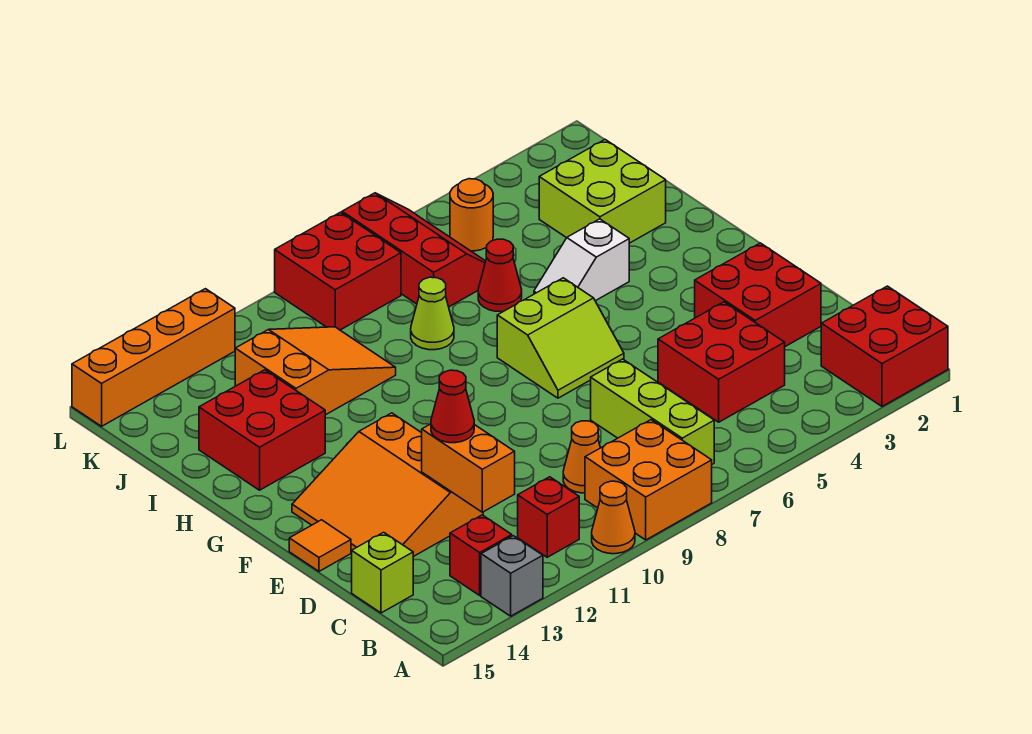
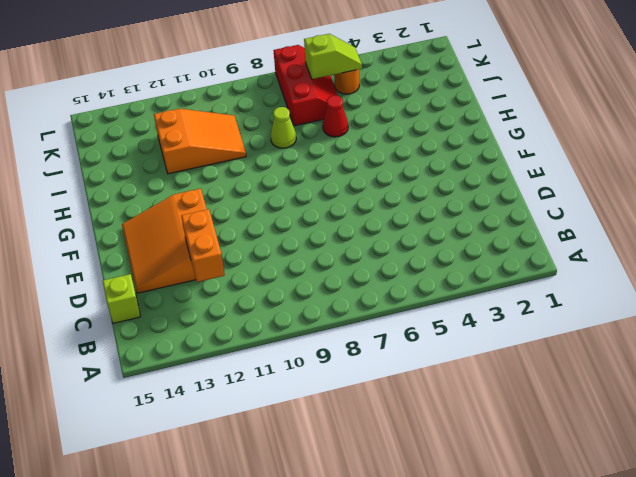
lime 1x2 slope [304,34,362,79] -> none
none -> red 2x2 brick [821,286,948,407]
none -> orange 2x2 brick [585,420,712,540]
none -> orange 1x1 cone [592,481,635,554]

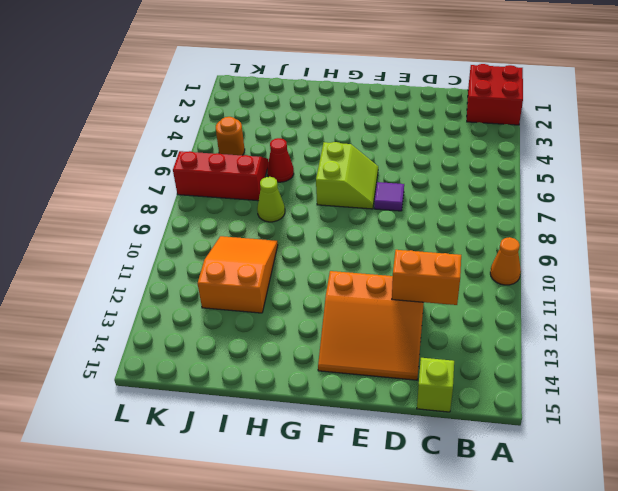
purple 1x1 tile [374,182,404,211] -> none
none -> orange 2x2 brick [585,420,712,540]
none -> grey 1x1 brick [481,536,543,616]
none -> lime 1x3 brick [591,359,714,464]

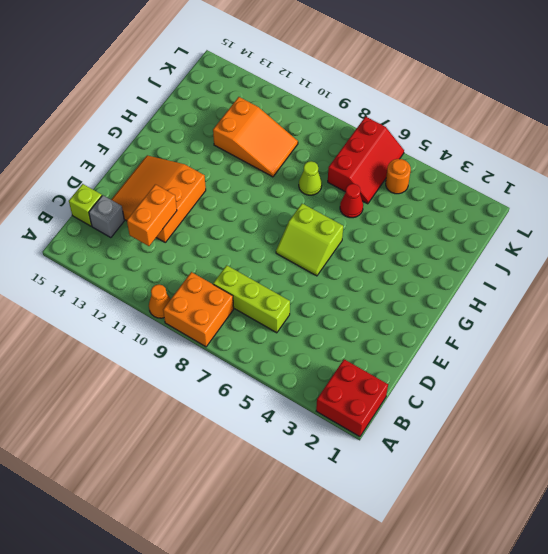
lime 1x3 brick [213,265,290,333] -> lime 1x3 brick turned to [591,359,714,464]
grey 1x1 brick [89,195,125,238] -> grey 1x1 brick moved to [481,536,543,616]
none -> red 1x1 brick [518,477,579,557]
none -> red 1x1 brick [450,515,512,595]
none -> red 2x2 brick [658,302,785,422]

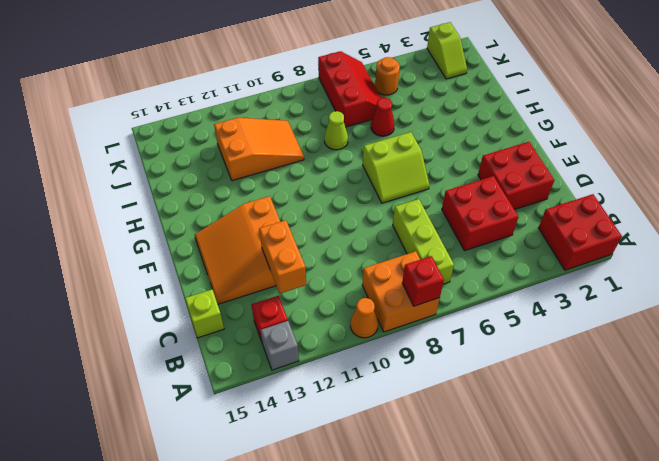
red 1x1 brick [402,256,444,306] -> red 1x1 brick moved to [518,477,579,557]
lime 1x2 slope [427,22,467,79] -> none
none -> orange 1x1 cone [563,421,600,493]
none -> orange 1x1 tile [289,520,351,571]
none -> white 1x2 slope [534,219,629,301]

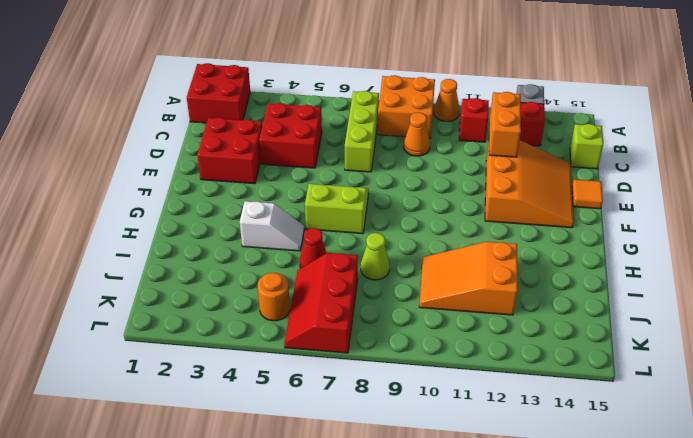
none -> red 2x2 brick [199,370,325,490]
none -> lime 2x2 brick [539,140,666,243]
none -> red 2x2 brick [275,212,401,330]

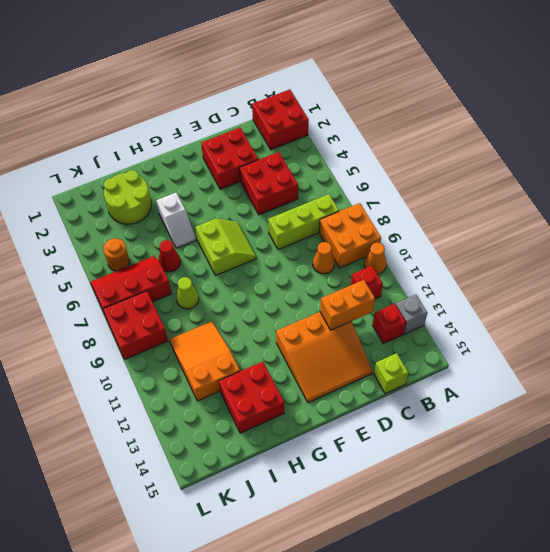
lime 2x2 round brick [104,170,151,224] -> lime 2x2 brick [539,140,666,243]
none -> orange 1x1 tile [289,520,351,571]
none -> orange 1x4 brick [72,289,235,426]
none -> red 1x1 cone [431,370,474,443]

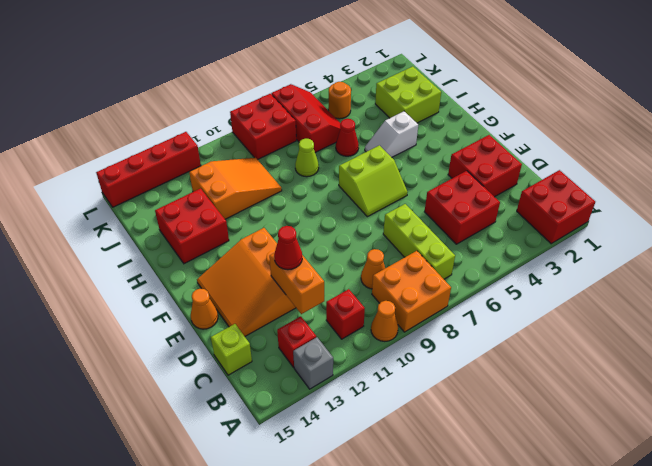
orange 1x1 cone [191,289,218,329] -> orange 1x1 tile [289,520,351,571]
red 1x4 brick [96,132,201,207] -> orange 1x4 brick [72,289,235,426]

